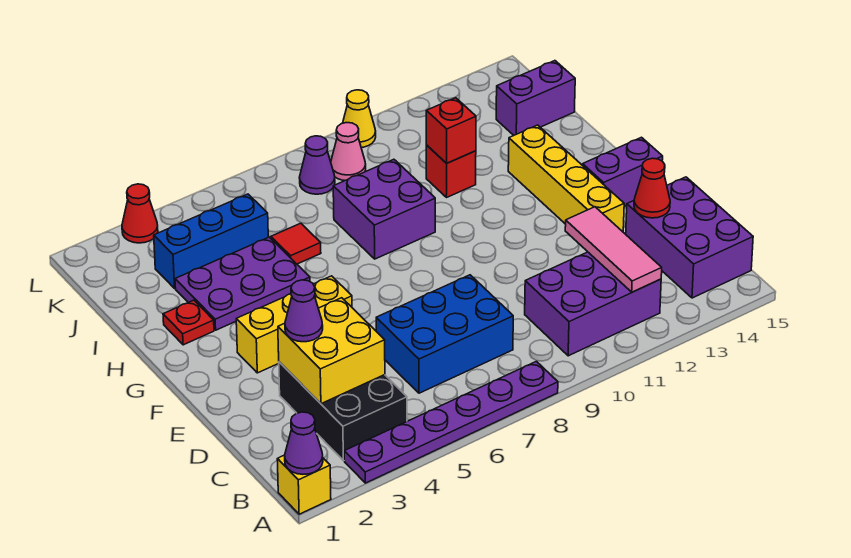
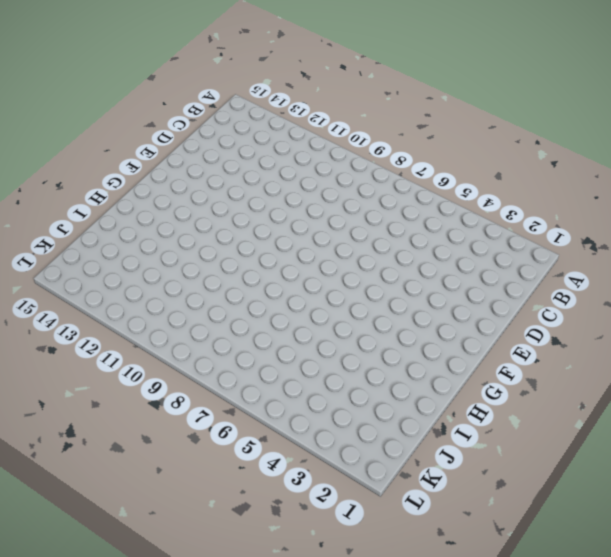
none -> yellow 1x1 brick [277,455,331,514]
none -> purple 1x6 plate [344,361,558,483]
none -> black 2x3 brick [279,362,407,461]

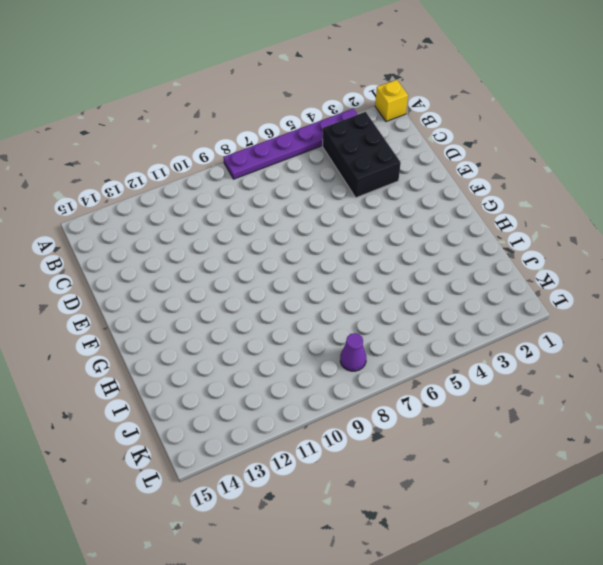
none -> purple 2x3 brick [525,252,661,356]
none -> purple 2x3 brick [626,177,753,298]
none -> blue 2x3 brick [376,275,513,393]

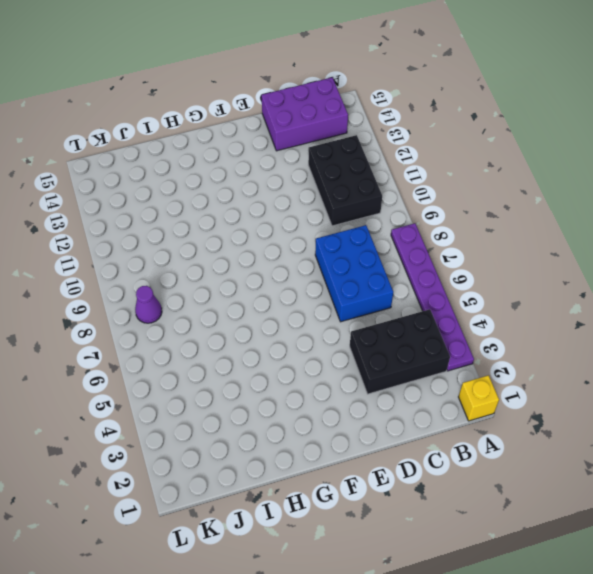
black 2x3 brick [308,135,382,226] -> purple 2x3 brick [525,252,661,356]
none -> yellow 1x4 brick [508,125,624,232]
none -> yellow 1x3 brick [236,276,352,373]
none -> purple 1x2 brick [583,137,663,207]

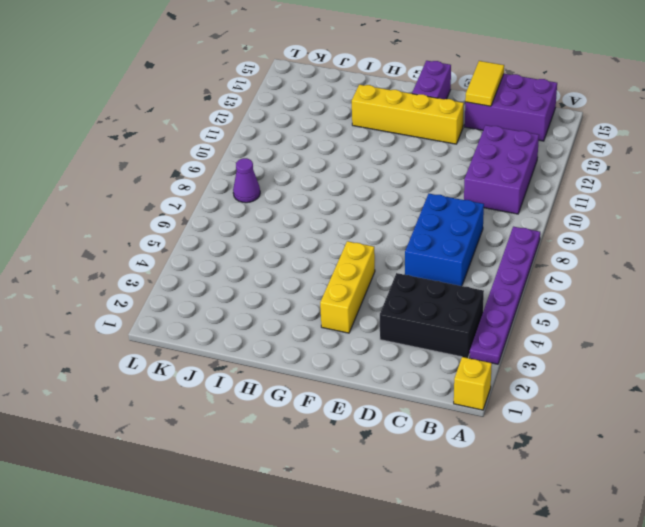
yellow 1x2 tile [465,61,504,106] -> red 1x1 cone [634,158,670,218]
none -> red 1x1 plate [163,300,214,345]
none -> purple 2x3 plate [175,237,310,330]
none -> purple 2x2 brick [333,159,435,259]

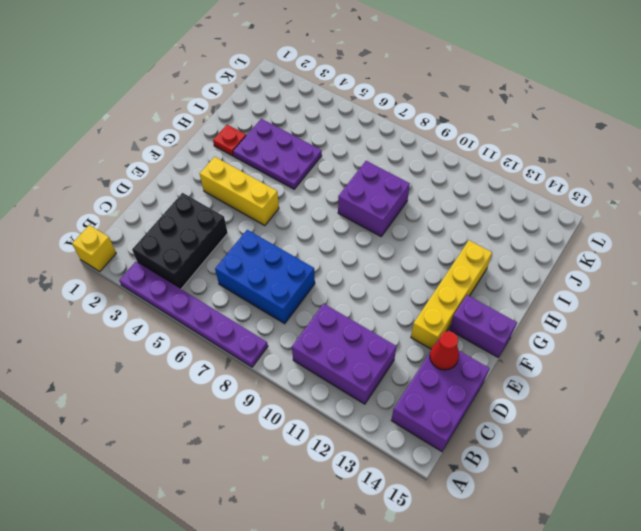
none -> red 1x1 tile [271,223,321,264]
none -> red 1x1 brick [426,145,476,198]
none -> blue 1x3 brick [154,194,268,288]

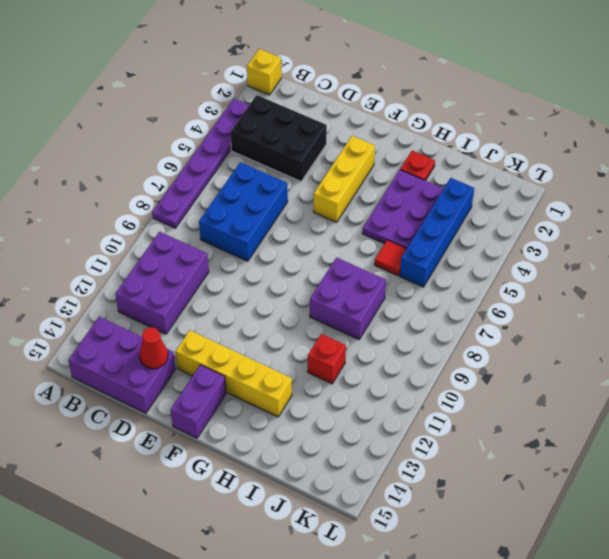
blue 1x4 brick [400,178,474,287] -> blue 1x3 brick [154,194,268,288]
none -> purple 1x2 brick [496,61,575,135]
none -> purple 1x1 cone [299,136,335,194]
none -> pink 1x1 cone [331,123,366,180]

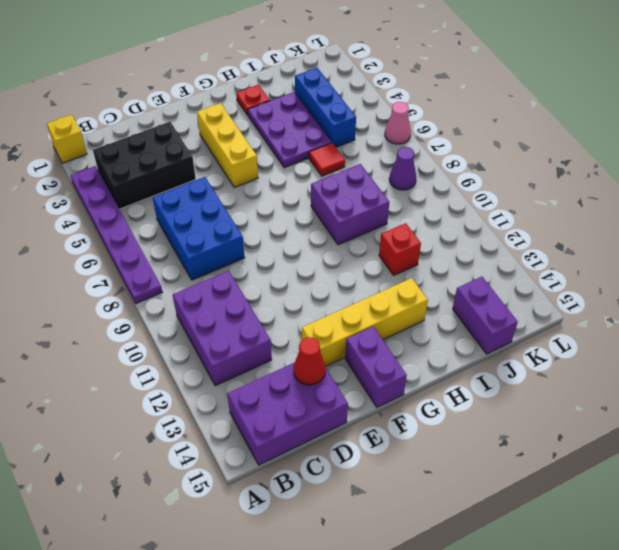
pink 1x1 cone [385,102,411,144] -> pink 1x1 cone moved to [331,123,366,180]
none -> red 1x1 cone [122,184,158,243]
none -> yellow 1x1 cone [343,90,376,148]
none -> purple 1x1 cone [285,412,323,474]

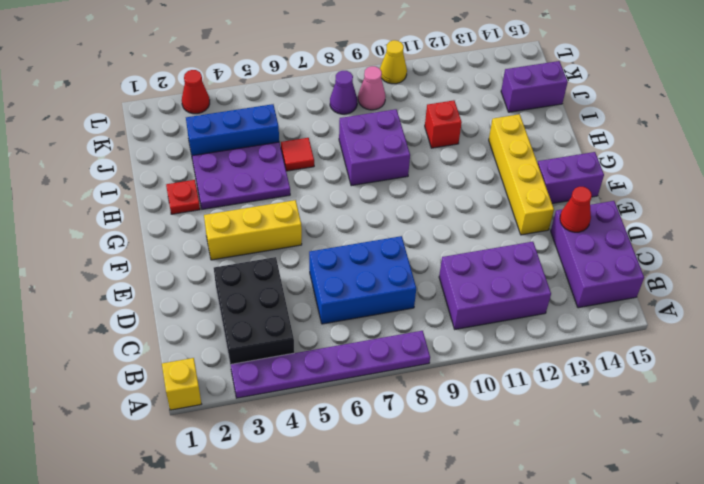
none -> purple 1x1 cone [285,412,323,474]
none -> pink 1x3 tile [565,207,662,292]
none -> yellow 2x2 brick [278,298,385,404]

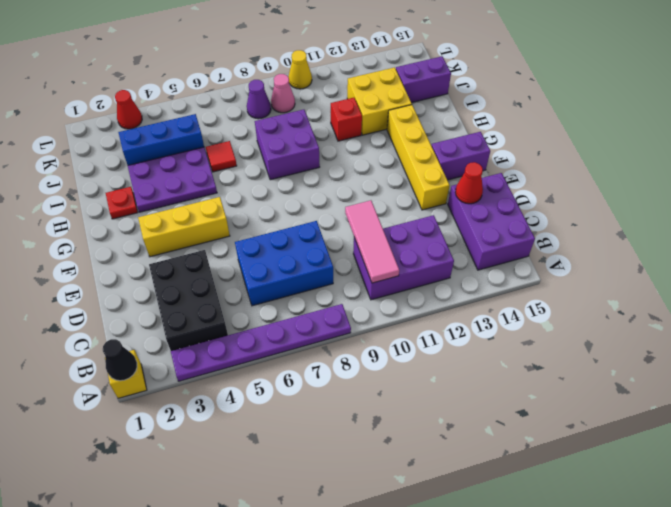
black 1x1 cone [103,339,137,381] -> purple 1x1 cone [285,412,323,474]
pink 1x3 tile [345,200,399,283] -> pink 1x3 tile moved to [565,207,662,292]
yellow 2x2 brick [347,67,412,135] -> yellow 2x2 brick moved to [278,298,385,404]
none -> red 1x1 brick [426,98,476,163]
none -> purple 1x1 cone [285,280,323,342]

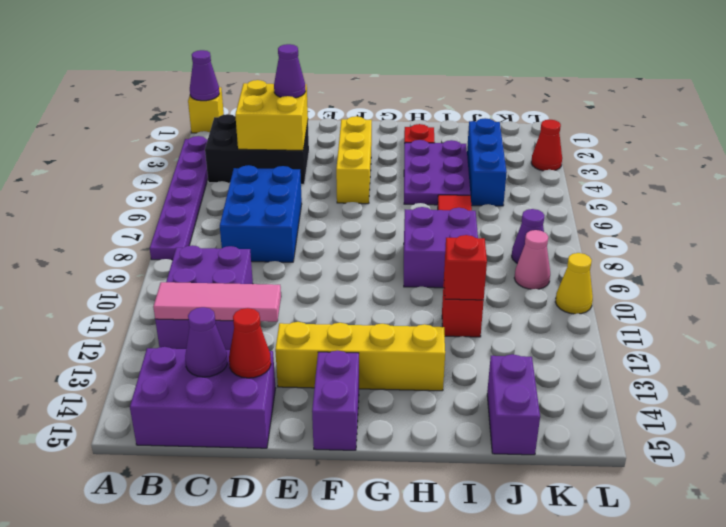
purple 1x1 cone [185,307,227,377] -> none

